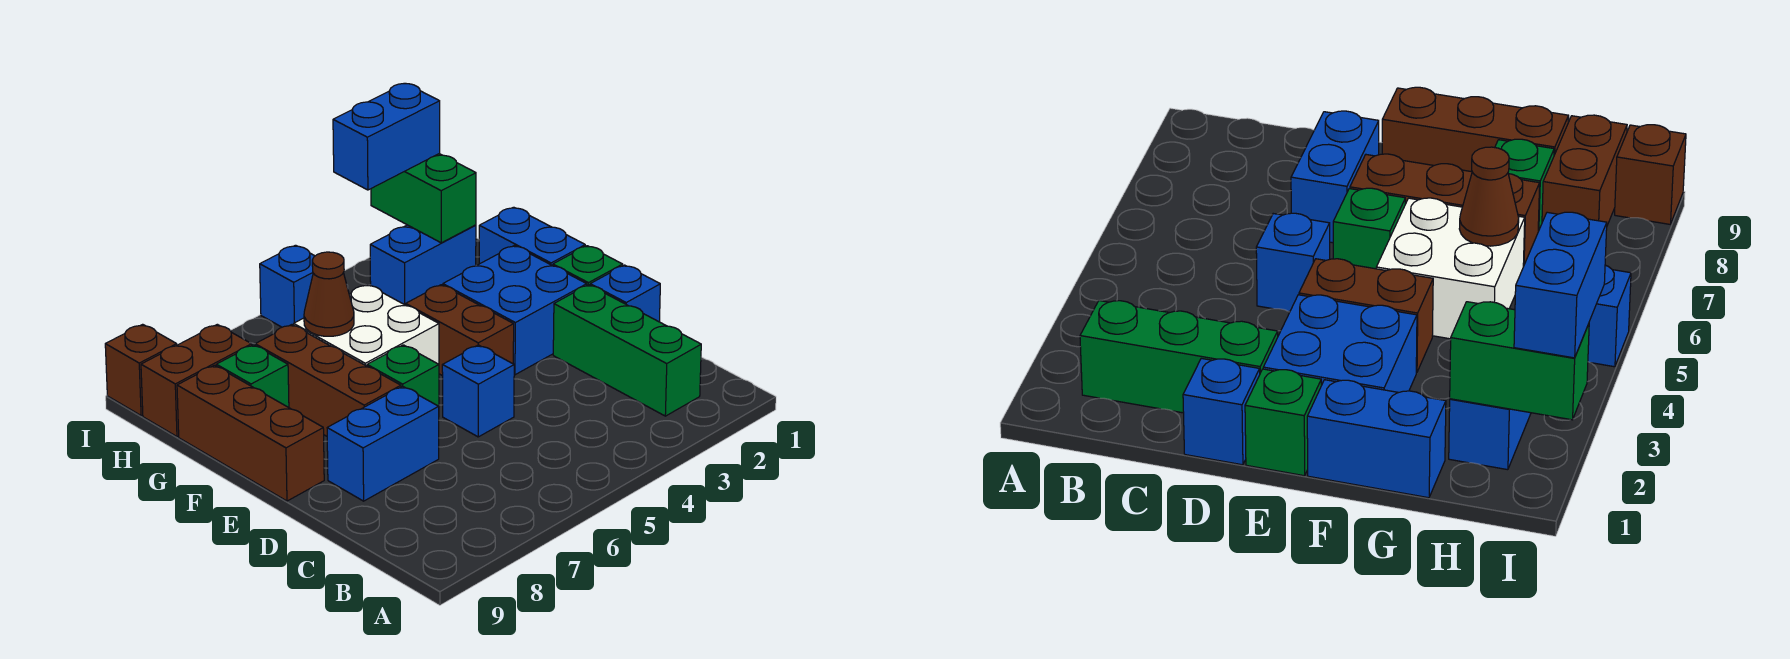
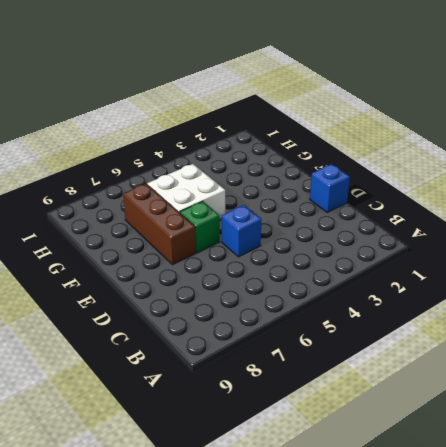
none -> green 1x3 brick [553,285,701,416]
none -> blue 1x2 brick [327,386,439,501]
none -> green 1x1 brick [553,246,623,285]

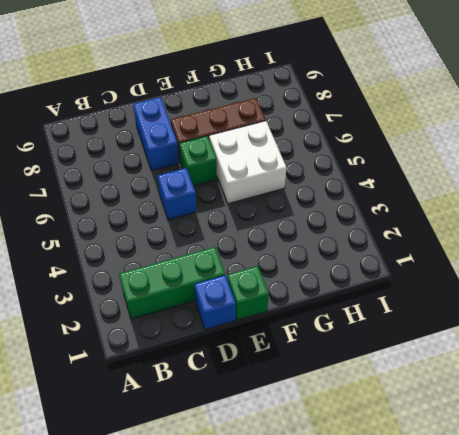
none -> blue 2x2 brick [443,246,587,375]
none -> brown 1x2 brick [406,285,514,376]
none -> brown 1x3 brick [177,365,324,501]

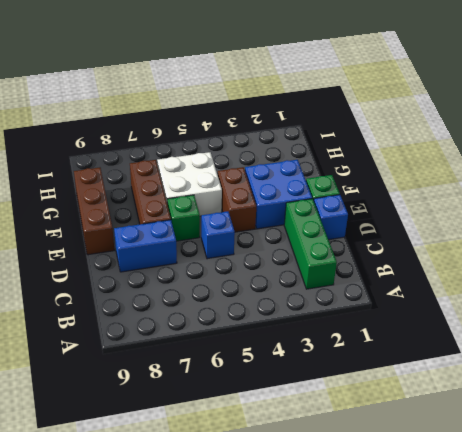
none -> blue 1x2 brick [479,207,585,266]
none -> green 1x1 brick [216,345,289,408]
none -> blue 1x2 brick [370,225,476,305]

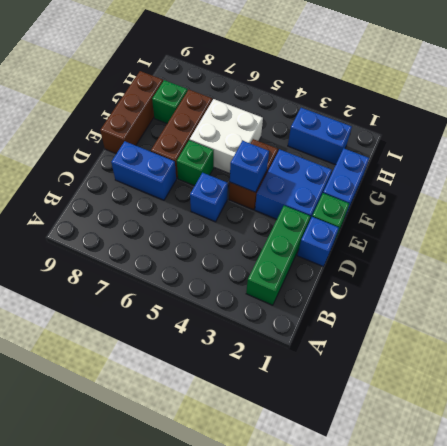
blue 1x1 brick [230,141,269,192] -> blue 1x1 brick moved to [260,245,314,327]
none -> brown 1x2 brick [141,324,252,437]
none -> brown 1x1 brick [105,324,177,416]
none -> brown 1x1 cone [304,252,354,336]

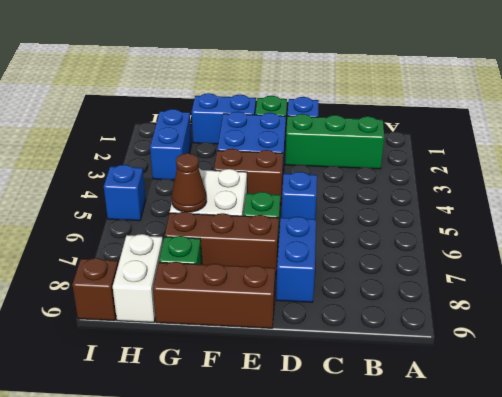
white 1x2 brick [113,234,163,322] -> brown 1x2 brick [141,324,252,437]
none -> green 1x2 brick [371,154,476,243]
none -> blue 1x2 brick [333,83,440,190]

